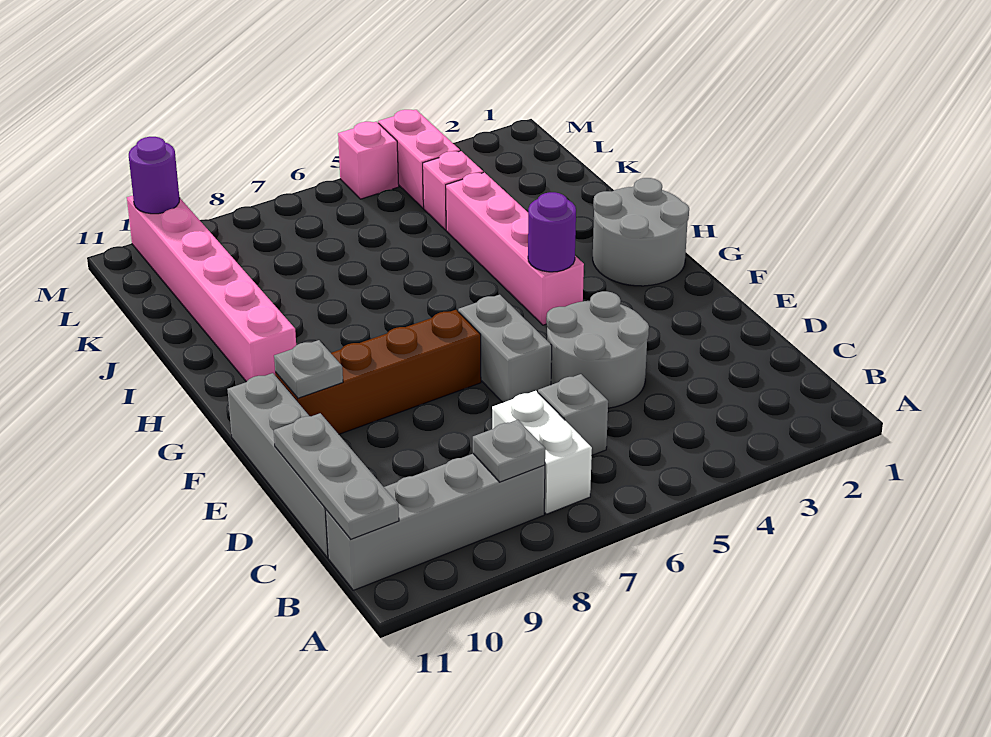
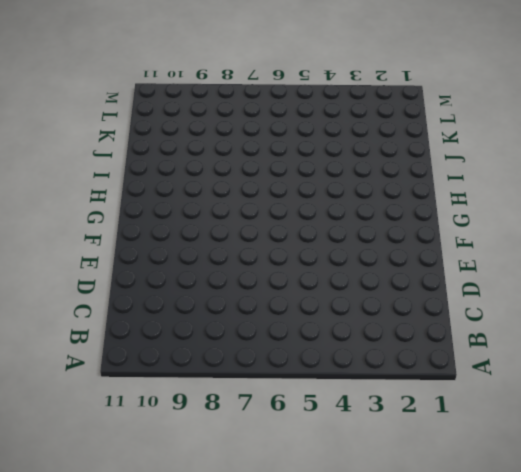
none -> white 1x2 brick [492,391,592,514]
none -> grey 1x4 brick [325,454,545,590]
none -> grey 1x1 brick [538,374,608,455]

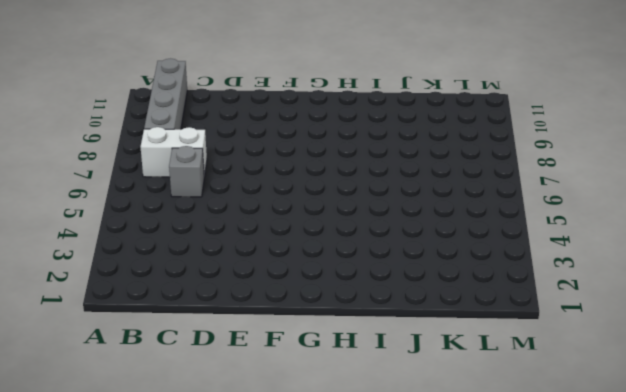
none -> grey 1x4 brick [227,373,328,558]
none -> grey 2x2 round brick [546,291,649,408]
none -> grey 1x2 brick [458,295,552,402]

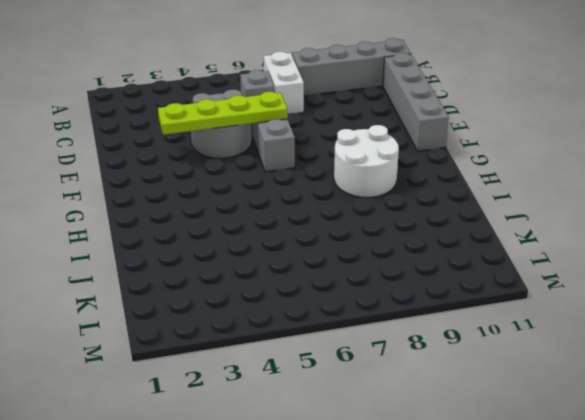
lime 1x4 plate [158,92,288,135] -> none
white 2x2 round brick [334,125,399,197] -> none
none -> brown 1x4 brick [275,310,481,434]
none -> grey 2x2 round brick [593,178,689,286]
none -> pink 1x4 brick [446,172,584,325]

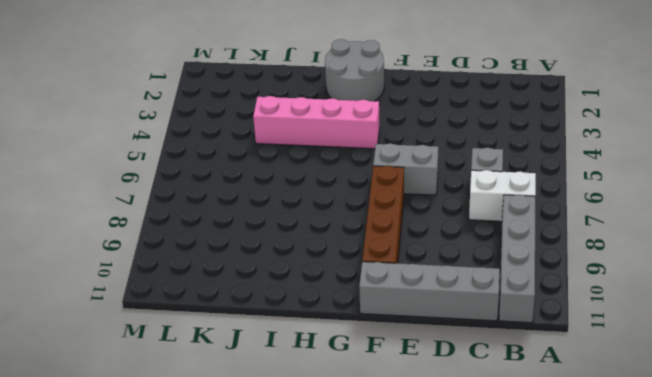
none -> grey 2x2 round brick [546,291,649,408]
none -> pink 1x6 brick [127,196,296,382]
none -> pink 1x1 brick [423,151,483,230]

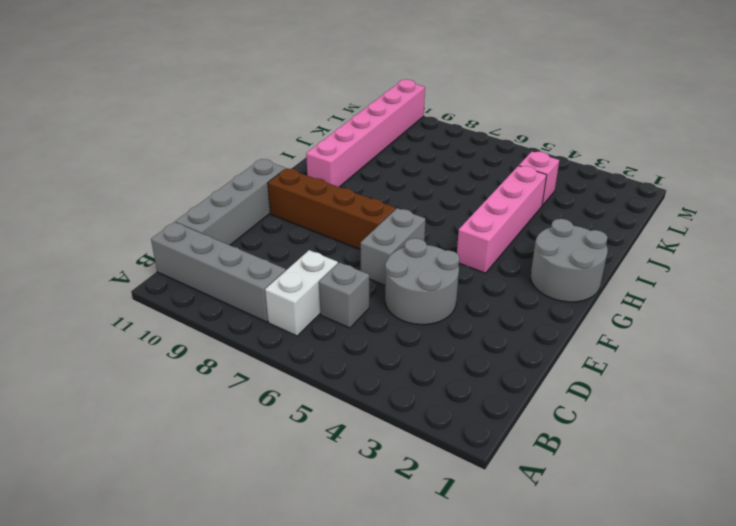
none -> pink 1x2 brick [378,110,460,208]
none -> pink 1x1 brick [338,122,399,199]
none -> grey 1x1 plate [473,420,545,482]

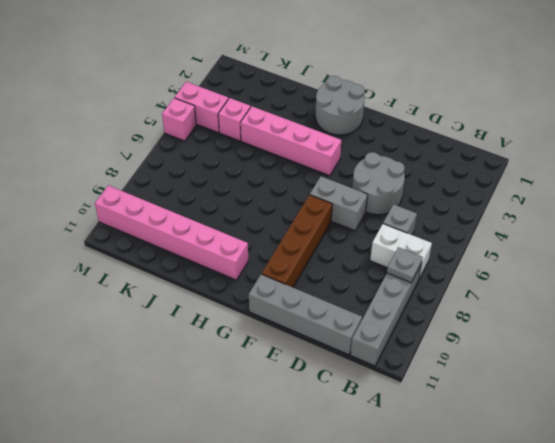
none -> grey 1x3 plate [274,413,399,539]
none -> grey 1x1 plate [274,340,343,398]
none -> purple 1x1 round brick [528,192,576,272]

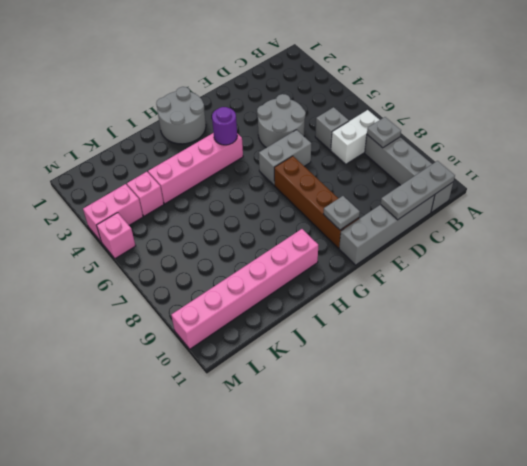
none -> purple 1x1 round brick [129,137,180,214]

